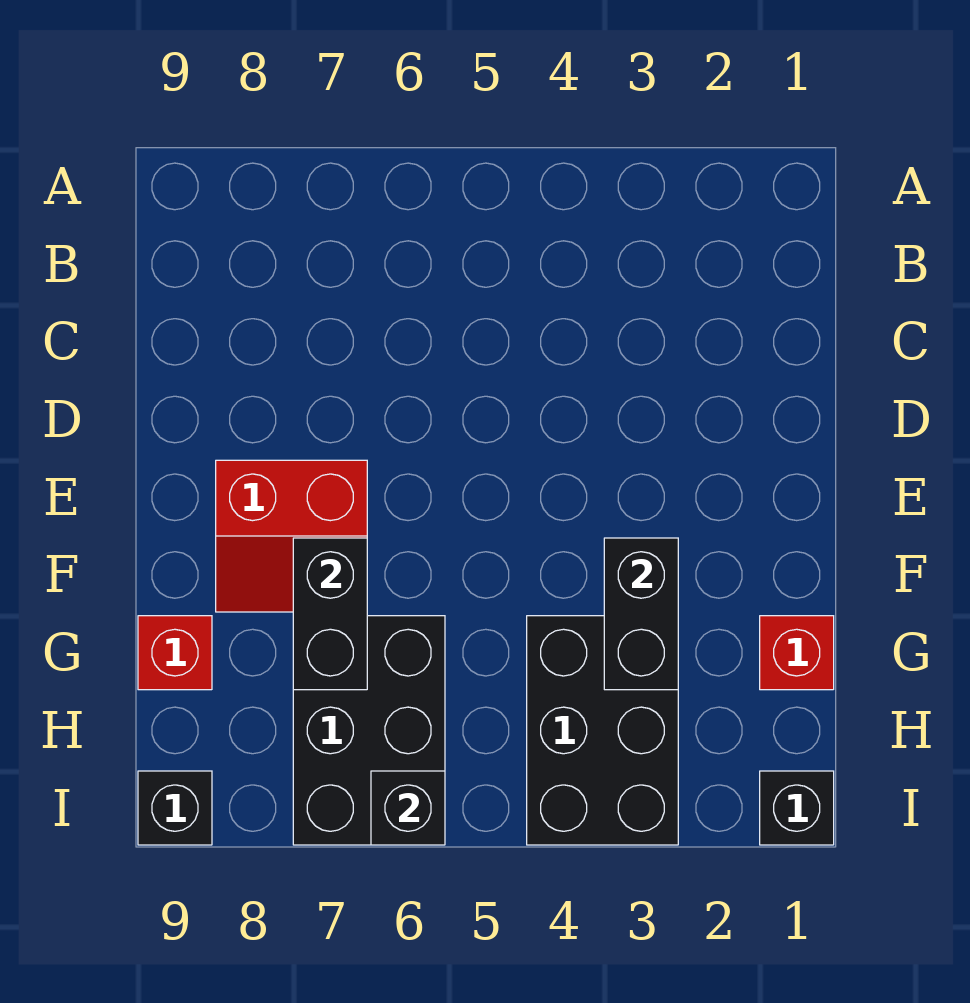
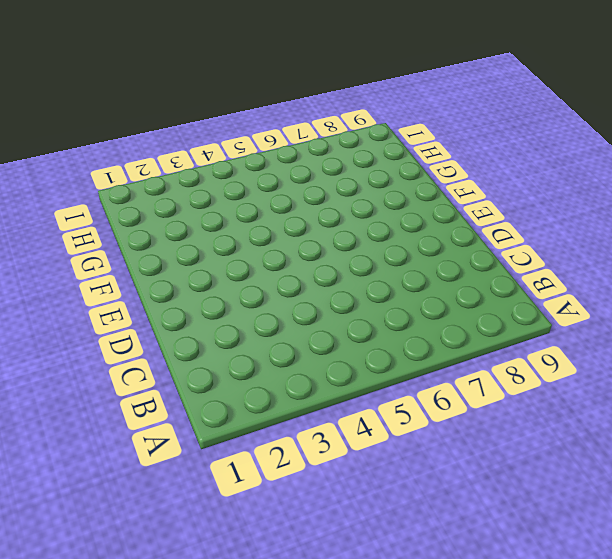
none -> red 2x2 slope [216,460,367,612]
none -> red 1x1 brick [760,616,834,690]

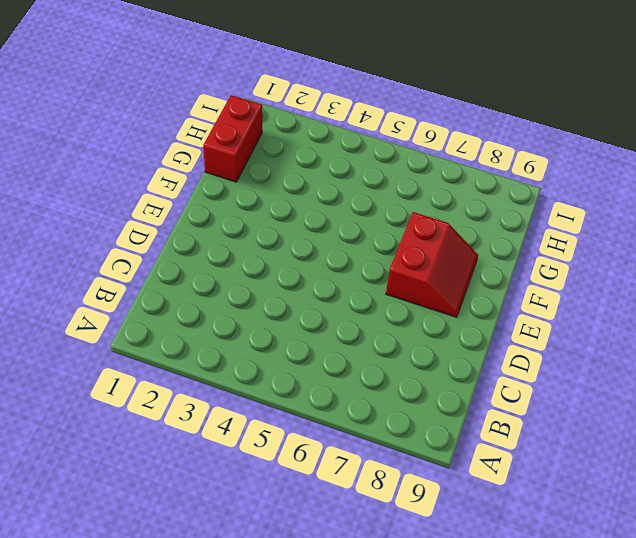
red 2x2 slope [386,212,478,317] -> red 2x2 slope turned to [216,460,367,612]
red 1x2 brick [203,95,262,182] -> red 1x1 brick [760,616,834,690]
none -> black 2x3 brick [527,616,678,845]
none -> black 2x3 brick [293,616,445,845]

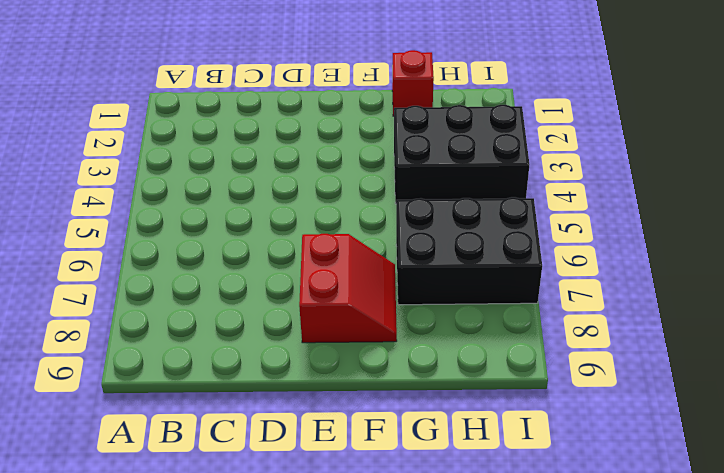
none -> red 1x1 brick [138,616,212,690]
none -> black 1x1 brick [760,771,834,845]

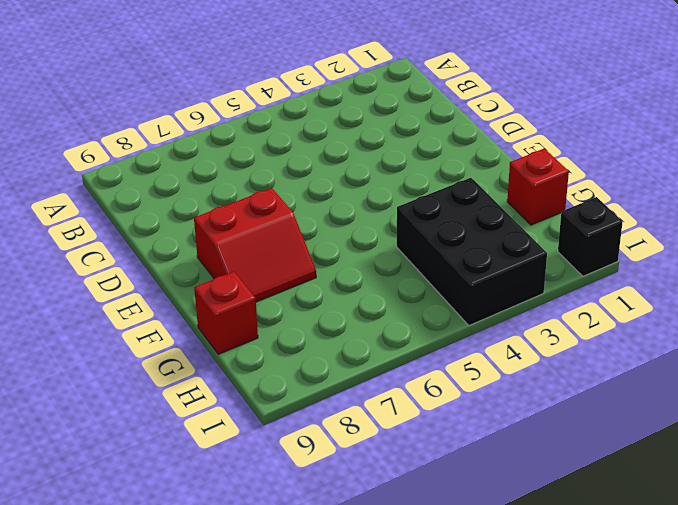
none -> black 2x3 brick [293,616,445,845]
none -> black 1x1 brick [138,771,212,845]

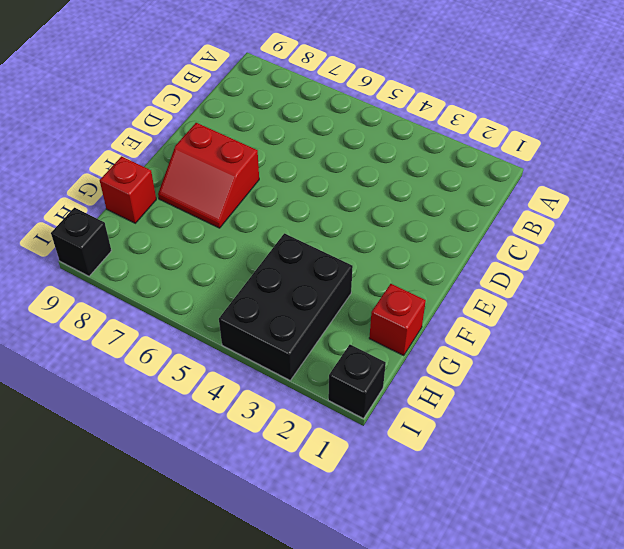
none -> black 2x3 brick [293,616,445,845]
none -> black 1x2 brick [604,538,678,690]

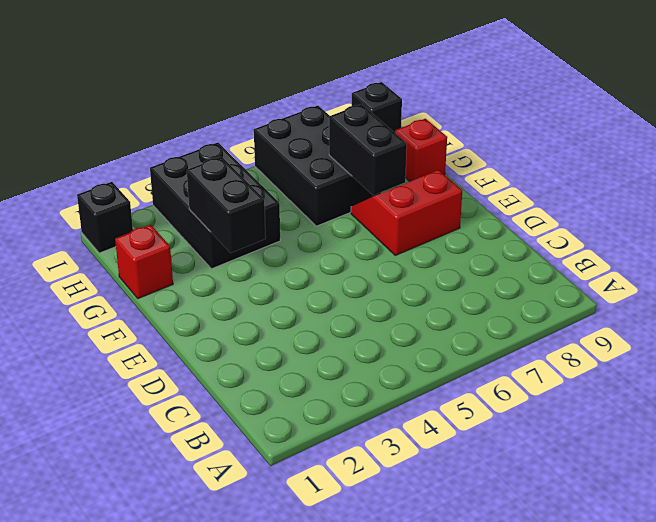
none -> black 1x1 brick [371,771,445,845]

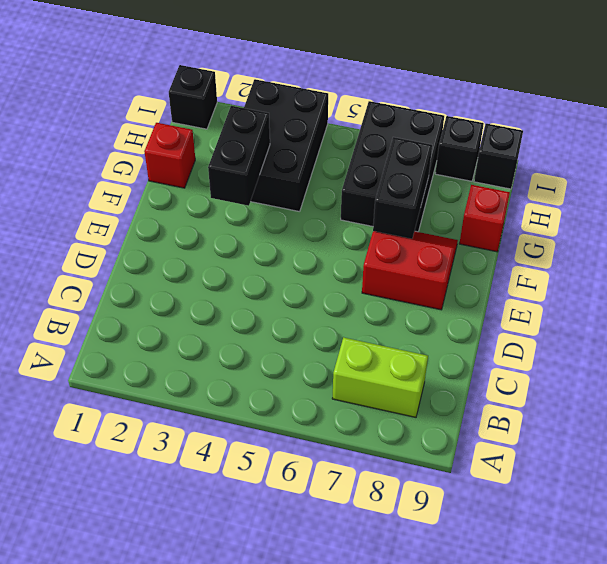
lime 1x2 brick [332,337,428,417] -> none
black 1x1 brick [435,116,484,181] -> black 1x1 brick moved to [371,771,445,845]

